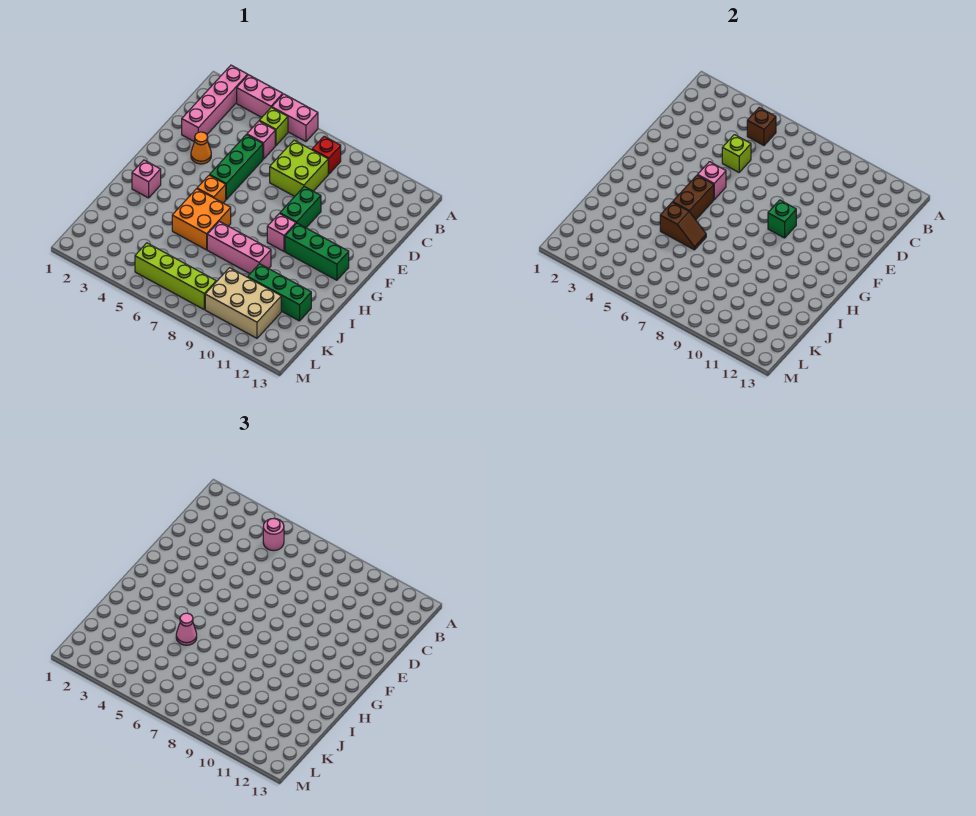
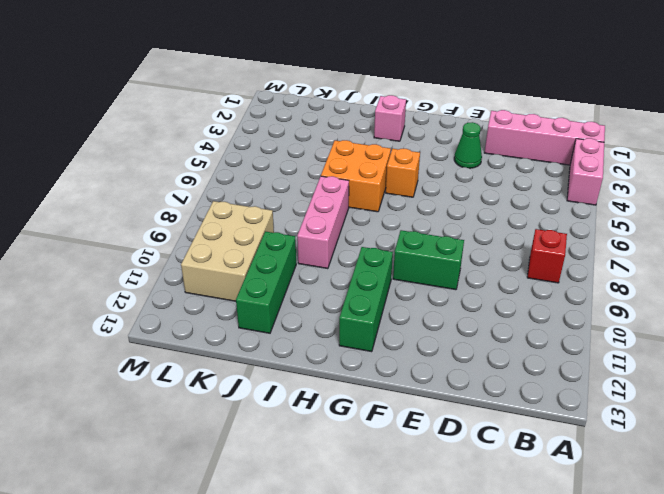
green 1x1 cone [454,122,482,168] -> orange 1x1 cone [191,132,211,164]
none -> pink 1x2 brick [272,94,318,141]
none -> lime 1x1 brick [259,107,288,145]
none -> pink 1x1 brick [247,121,275,159]

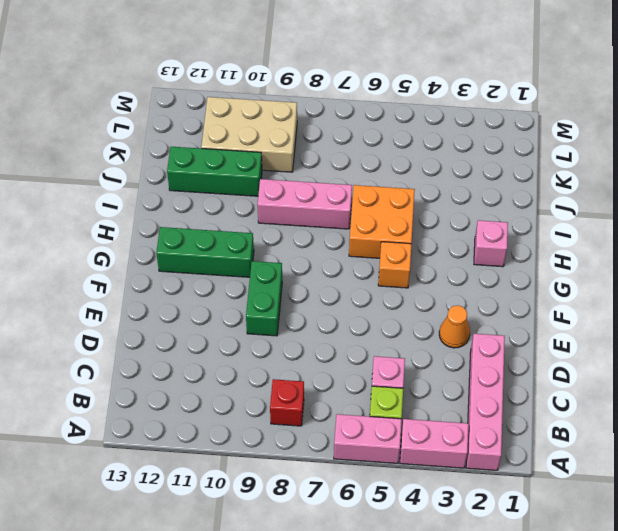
none -> lime 2x2 brick [270,140,328,196]
none -> green 1x3 brick [210,135,263,199]
none -> pink 1x1 brick [267,214,296,251]

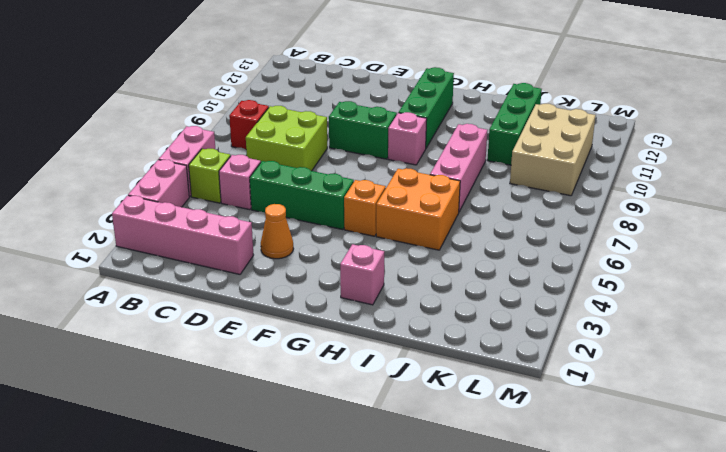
none -> lime 1x4 brick [135,243,216,309]
none -> brown 1x1 brick [747,108,776,145]
none -> lime 1x1 brick [722,135,751,172]

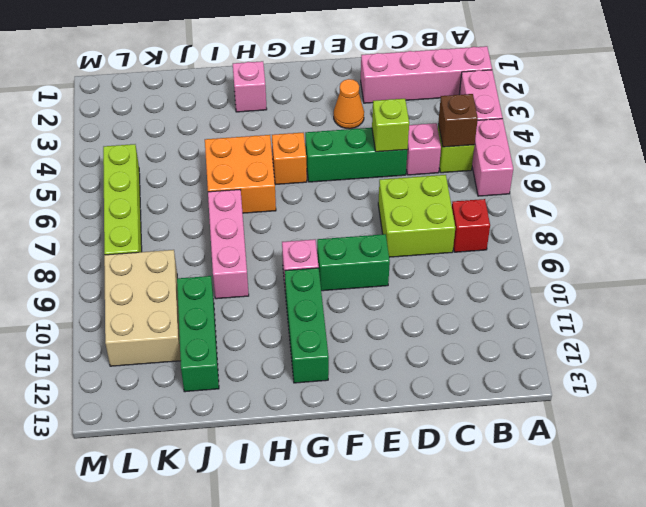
none -> pink 1x1 brick [698,162,726,199]
none -> green 1x1 brick [768,200,796,238]
none -> brown 1x2 brick [673,175,714,220]

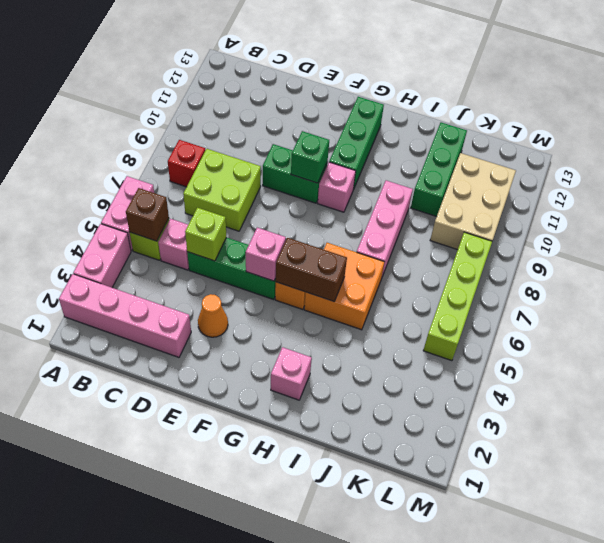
none -> brown 1x2 slope [660,202,706,250]
none -> pink 1x1 round brick [263,519,284,551]
none -> pink 1x1 cone [176,613,197,645]

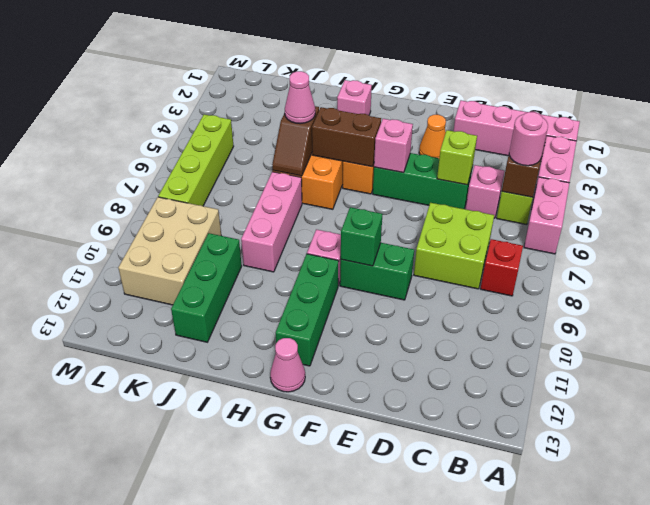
pink 1x1 cone [270,338,305,392] -> none

